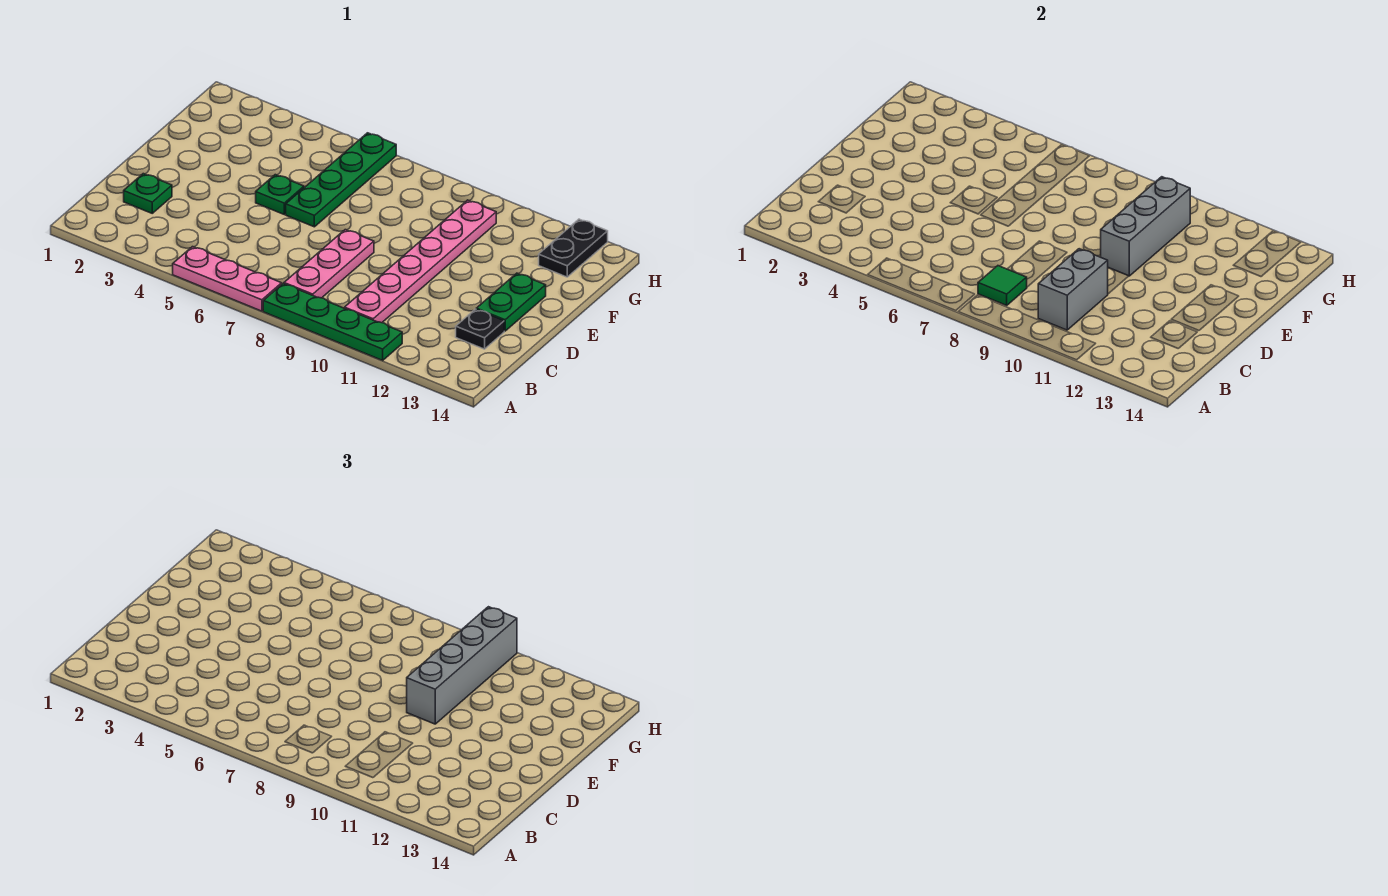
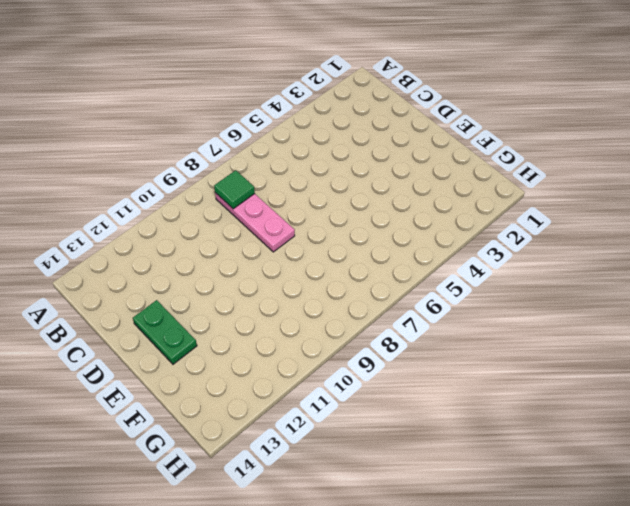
none -> pink 1x3 plate [173,247,282,311]
none -> green 1x4 plate [263,284,402,360]
none -> pink 1x6 plate [344,200,496,323]

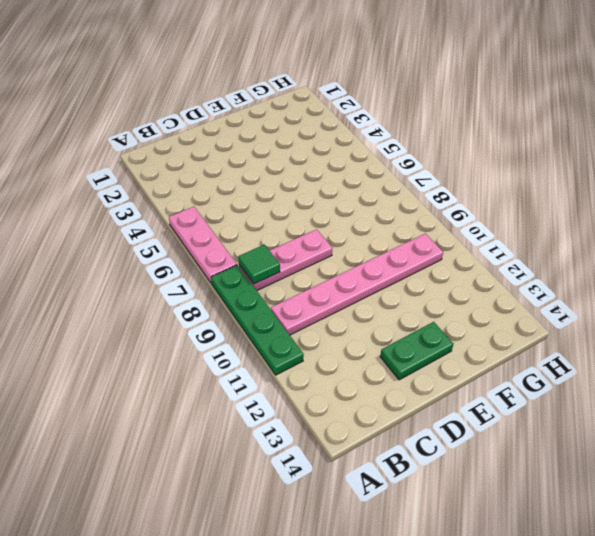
none -> green 1x1 plate [124,174,172,213]
none -> black 1x1 plate [456,309,504,349]
none -> green 1x1 plate [256,175,304,214]

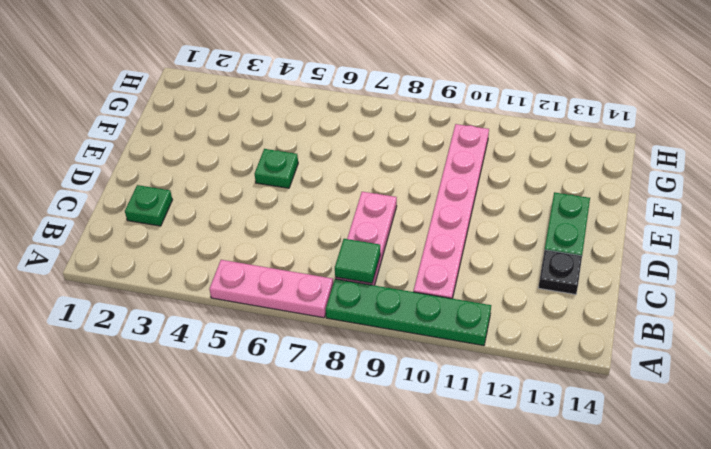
none -> green 1x4 plate [286,133,396,227]
none -> black 1x2 plate [539,219,608,277]
none -> grey 1x2 brick [1038,249,1108,330]

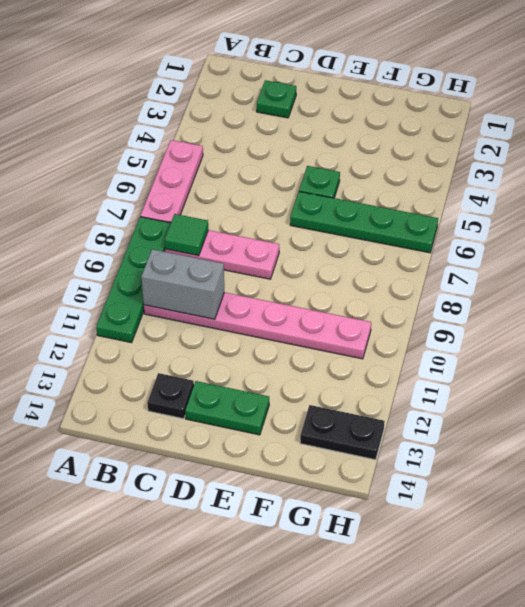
none -> grey 1x3 brick [1101,177,1190,276]
none -> grey 1x4 brick [407,607,517,724]

